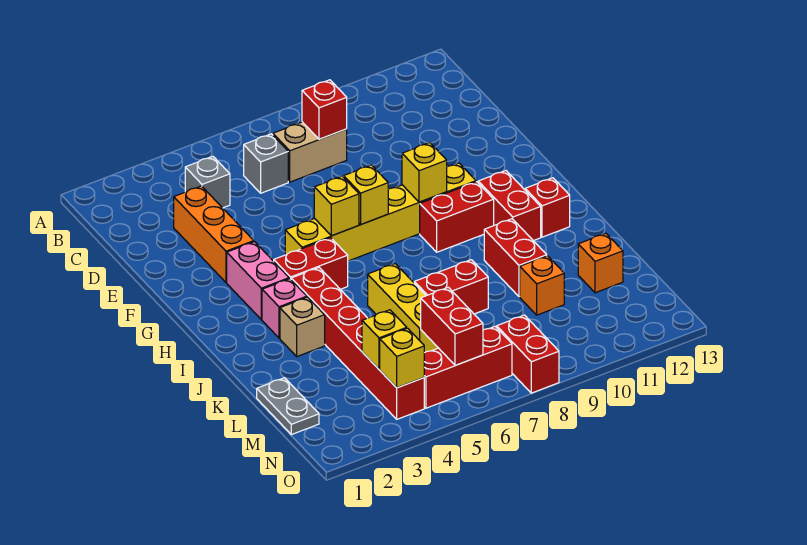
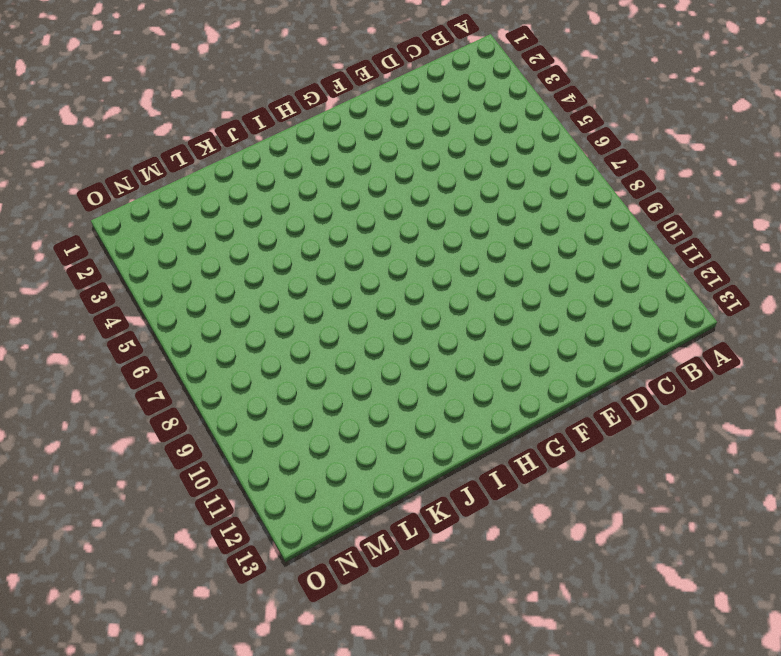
none -> grey 1x1 brick [185,156,230,208]
none -> grey 1x1 brick [244,134,288,193]
none -> tan 1x2 brick [273,122,347,182]

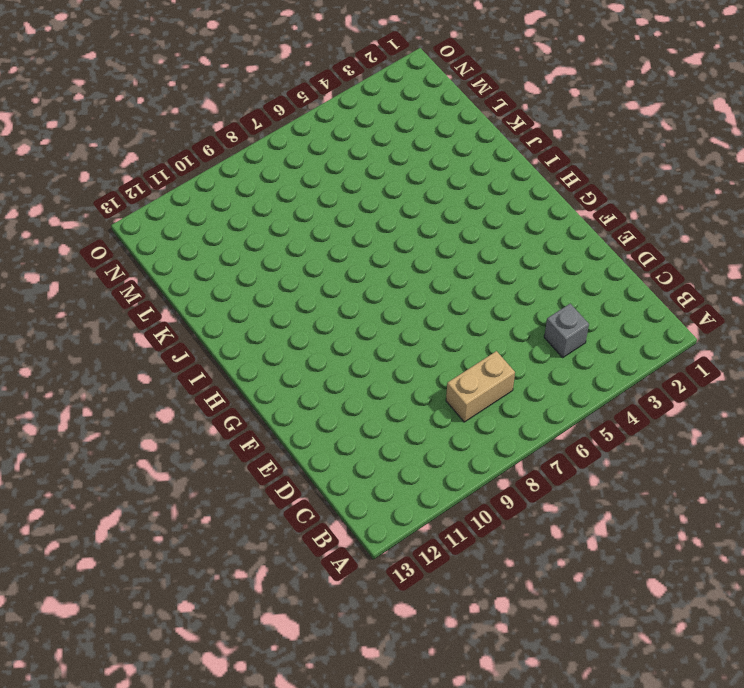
none -> grey 1x1 brick [244,134,288,193]
none -> orange 1x3 brick [174,186,254,282]
none -> pink 1x2 brick [227,242,289,320]

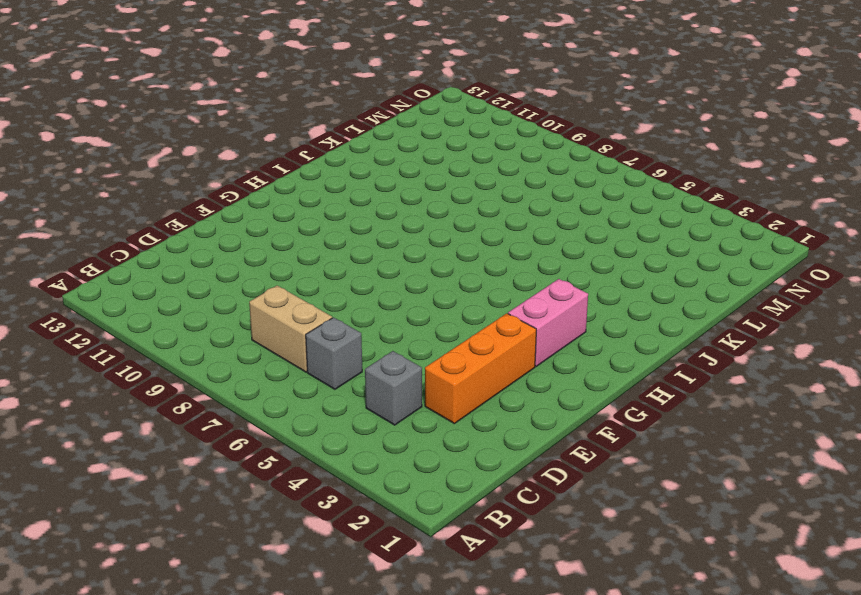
none -> yellow 1x6 brick [285,163,476,261]
none -> red 1x2 brick [274,238,348,289]
none -> red 1x2 brick [420,182,494,252]

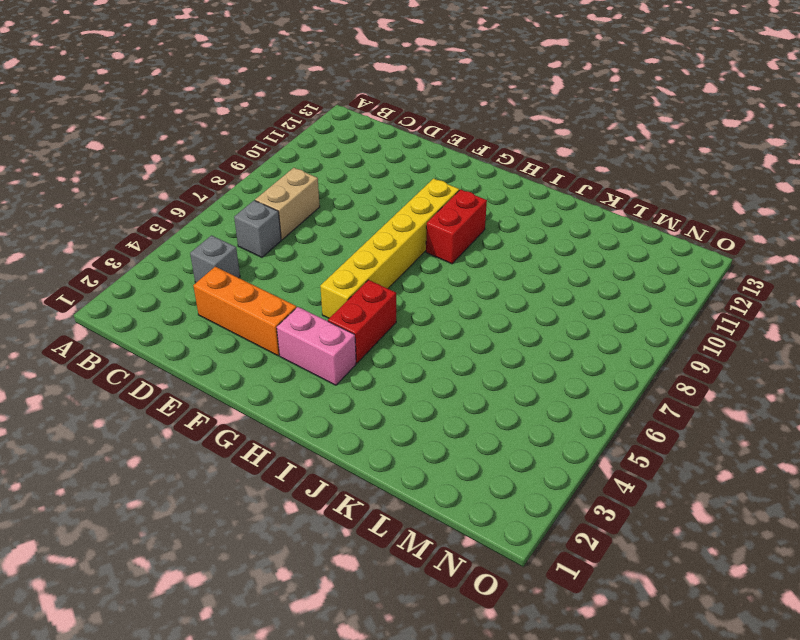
none -> red 1x2 brick [478,171,541,241]
none -> pink 1x1 brick [262,279,307,338]
none -> red 1x6 brick [291,268,424,419]

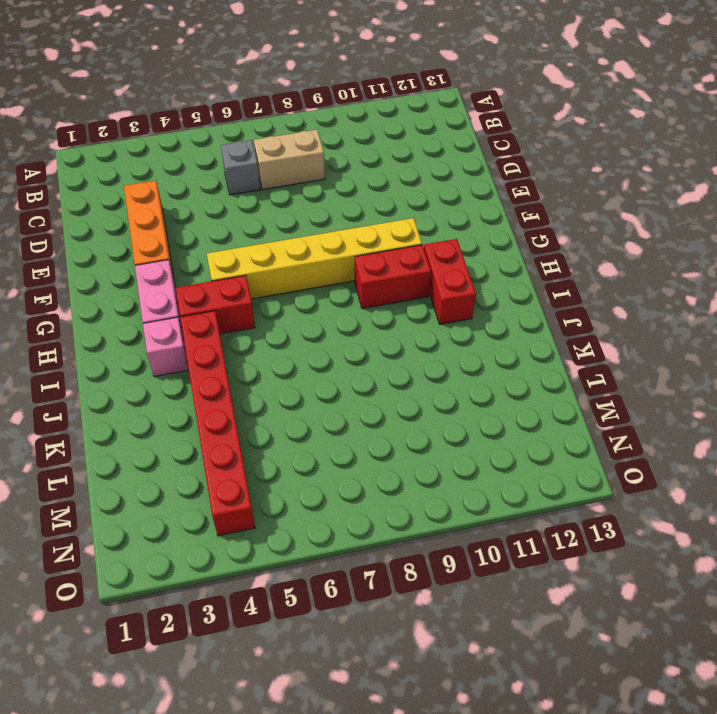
none -> grey 1x1 brick [185,156,230,208]
none -> red 1x1 brick [525,178,570,237]
none -> tan 1x1 brick [280,297,325,356]

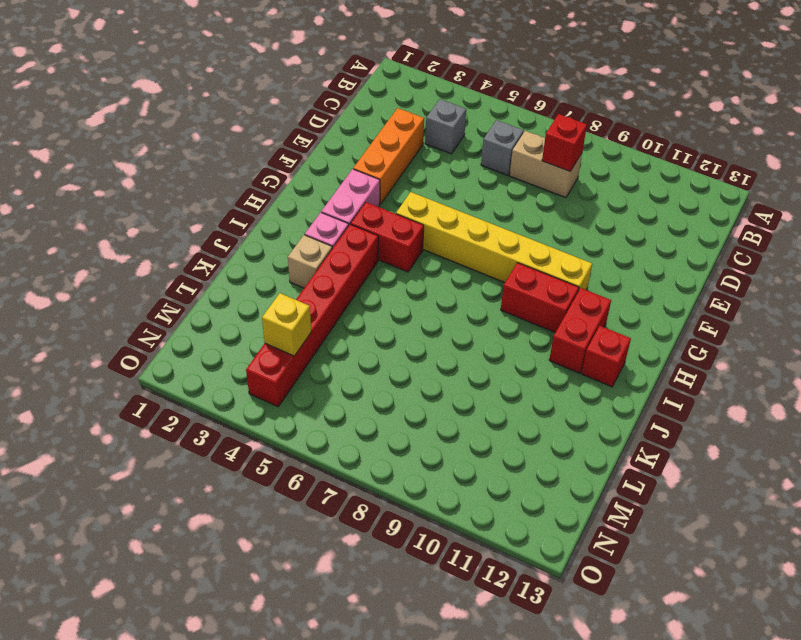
none -> yellow 1x3 brick [368,264,438,353]
none -> red 1x2 brick [484,219,547,297]
none -> red 1x2 brick [414,260,488,314]

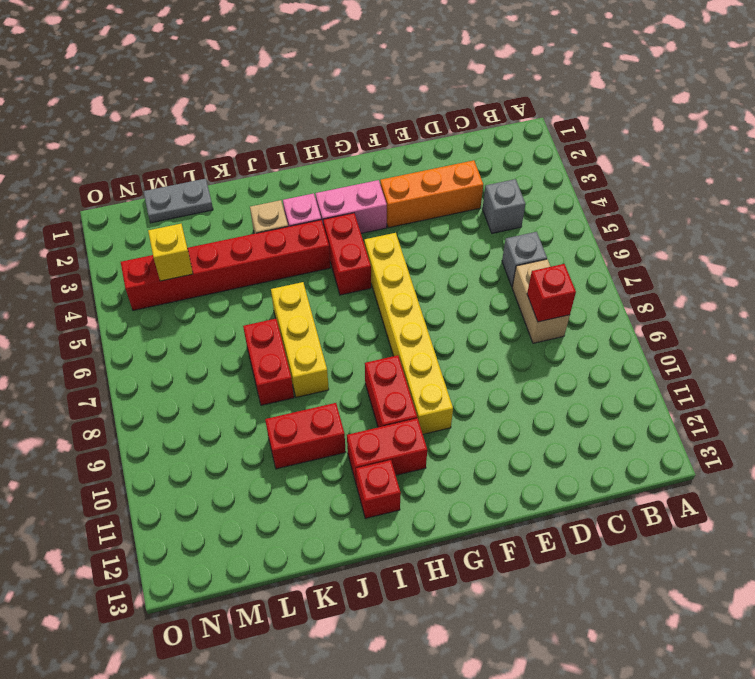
yellow 1x3 brick [271,282,329,397] -> yellow 1x3 brick turned to [368,264,438,353]
none -> orange 1x1 brick [520,256,564,315]
none -> orange 1x1 brick [578,233,623,293]
none -> red 1x3 brick [424,327,512,408]

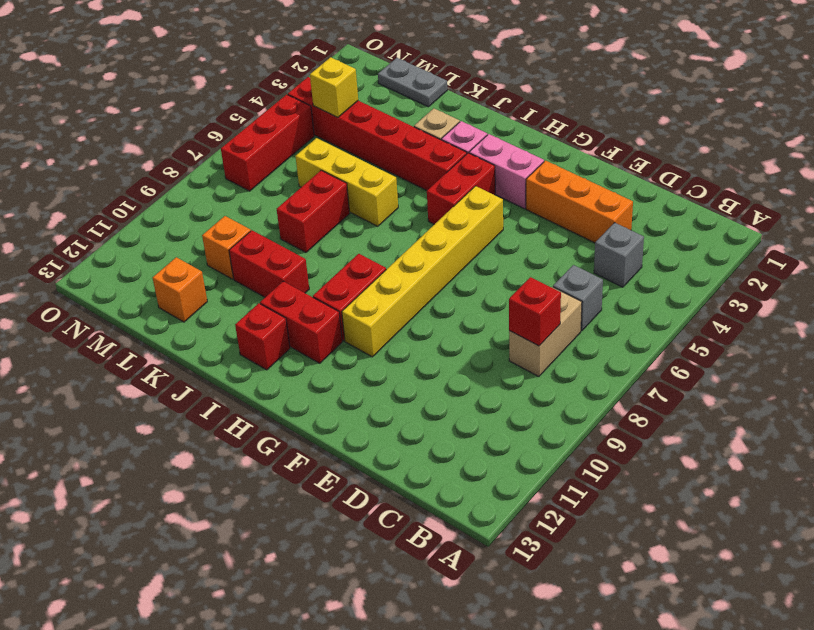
none -> red 1x2 brick [497,315,559,393]
none -> yellow 1x1 brick [314,176,359,236]
none -> yellow 1x1 brick [344,165,388,224]

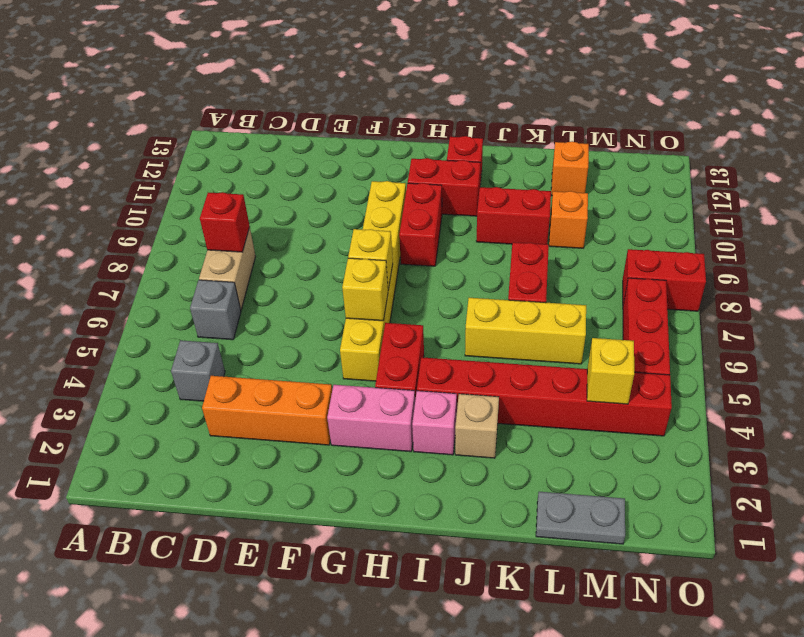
none -> yellow 1x1 brick [402,143,447,202]
none -> red 1x2 brick [421,287,483,365]
none -> yellow 1x1 brick [380,328,424,388]

